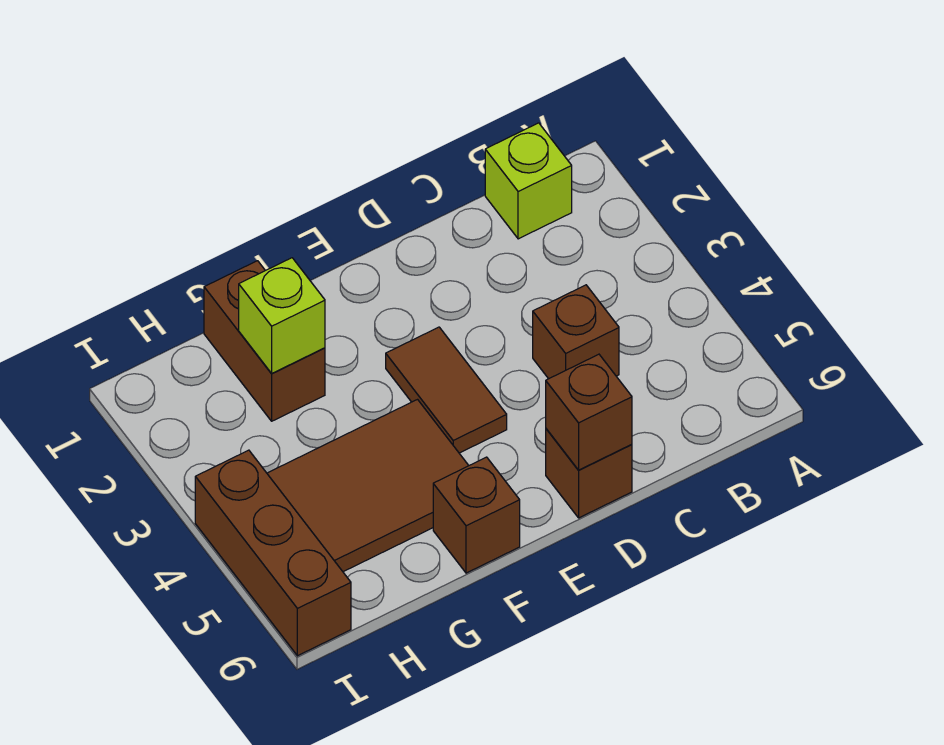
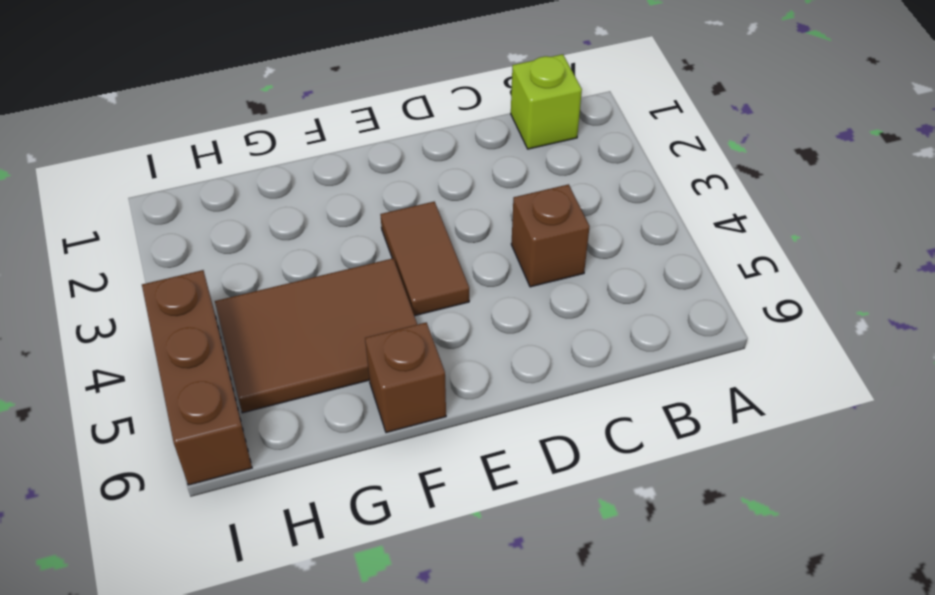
none -> brown 1x1 brick [546,429,632,518]
none -> brown 1x2 brick [204,261,325,421]

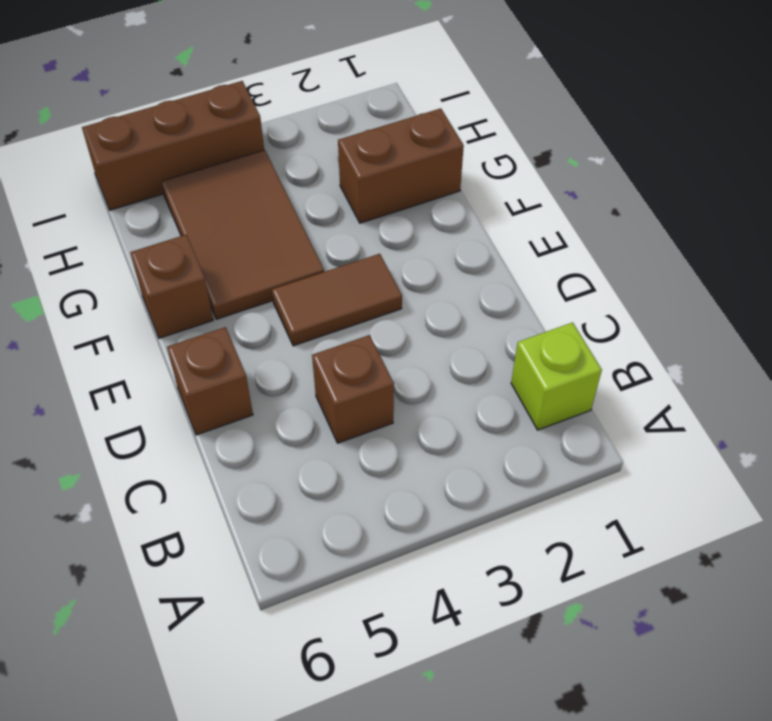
none -> brown 1x1 brick [546,354,632,470]
none -> lime 1x1 brick [239,258,325,374]

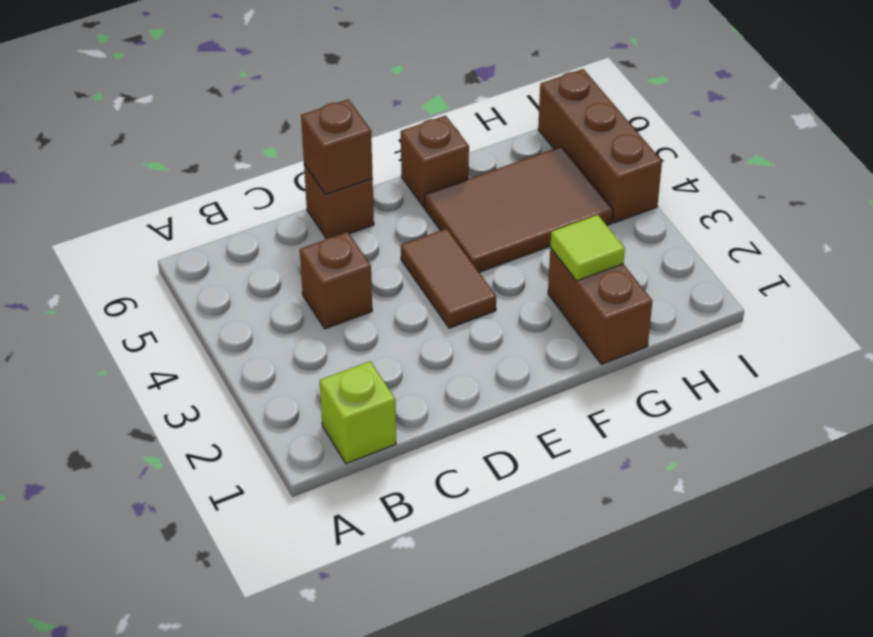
lime 1x1 tile [550,215,625,281] -> lime 1x1 brick [239,258,325,374]

